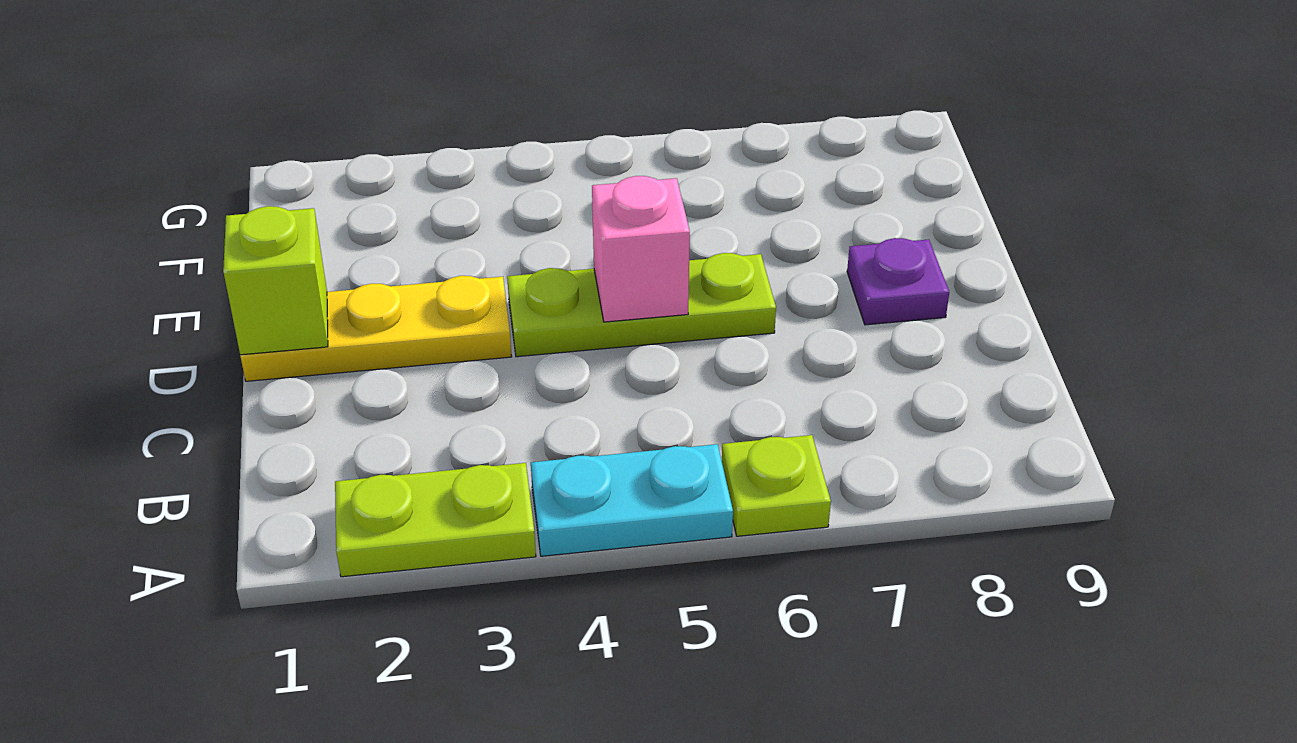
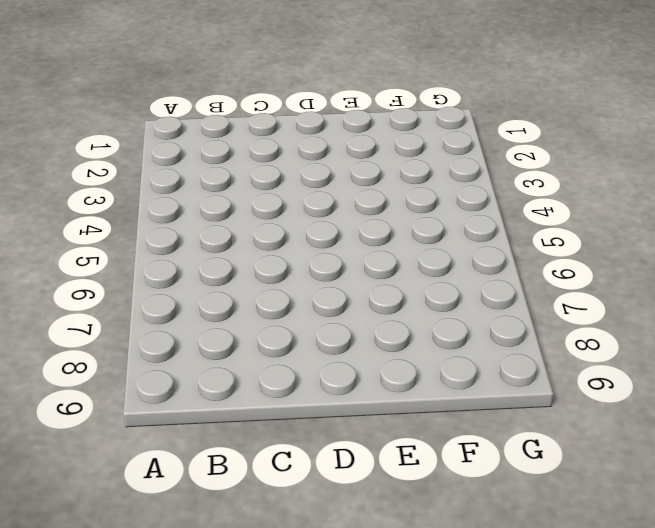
none -> lime 1x2 plate [335,463,536,577]
none -> cyan 1x2 plate [531,444,733,556]

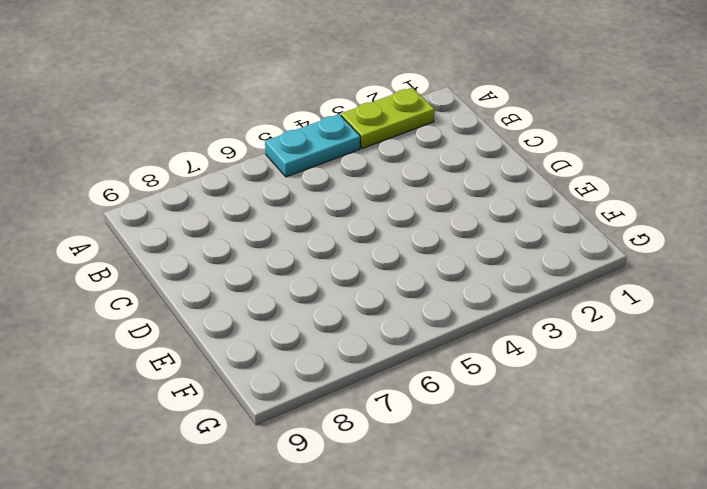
none -> lime 1x1 plate [722,435,831,536]
none -> yellow 1x3 plate [240,276,512,381]

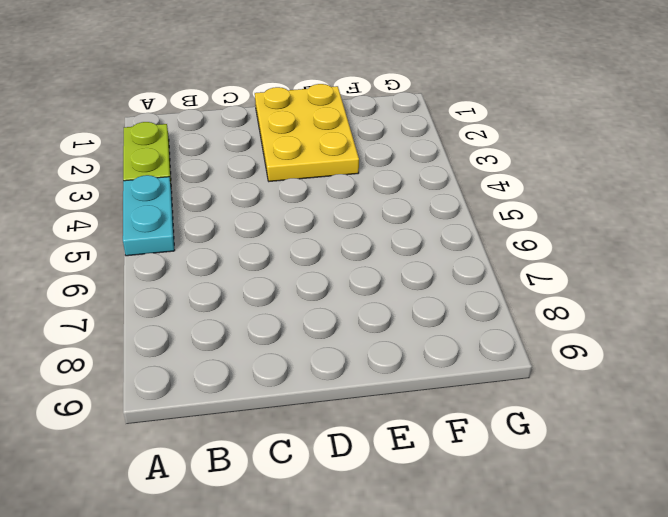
yellow 2x3 plate [255,84,359,181] -> yellow 1x3 plate [240,276,512,381]
none -> lime 1x1 plate [722,435,831,536]
none -> lime 1x3 plate [507,253,776,357]

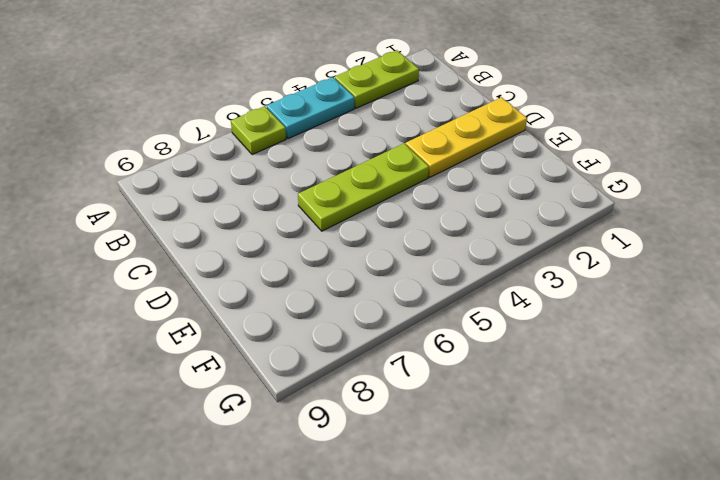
none -> purple 1x1 plate [847,238,949,325]
none -> lime 1x1 brick [223,206,328,355]

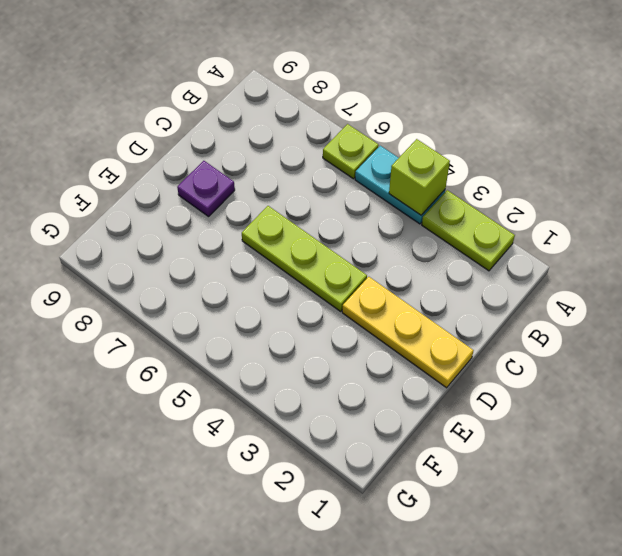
lime 1x1 brick [389,139,450,215] -> lime 1x1 brick moved to [223,206,328,355]
none -> pink 1x1 brick [592,176,690,322]

